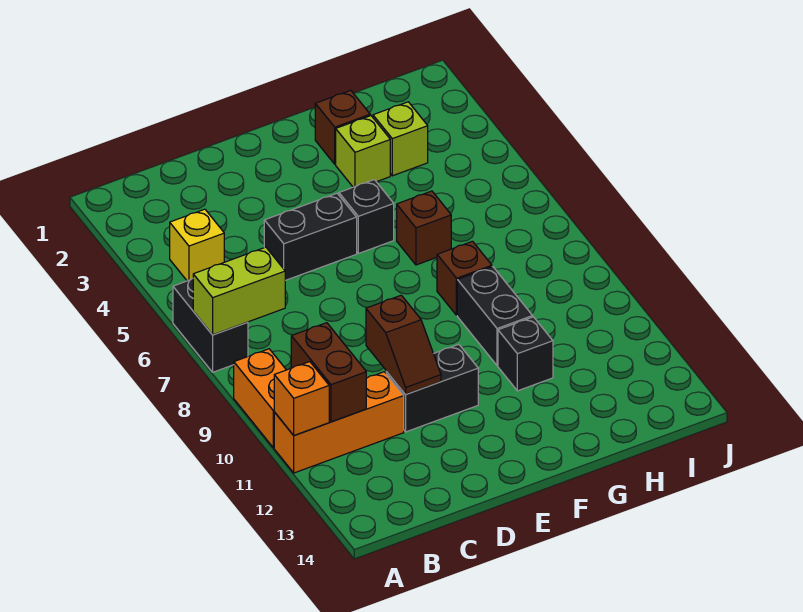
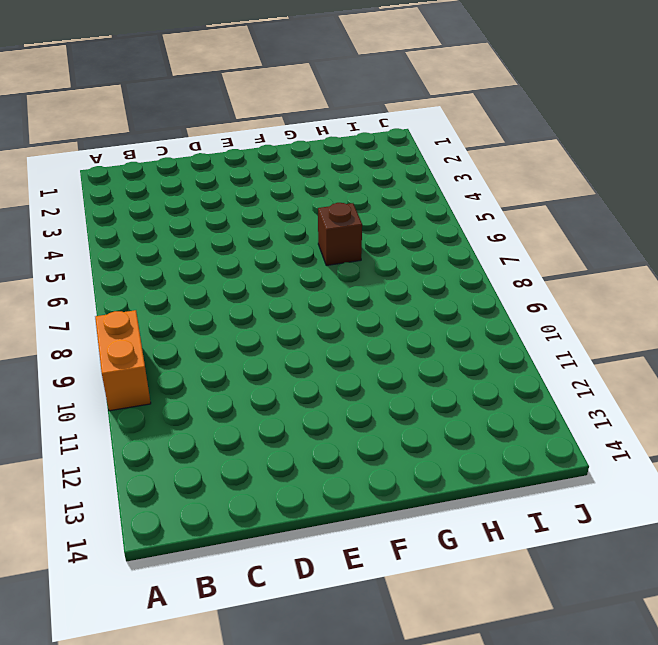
none -> black 1x2 brick [173,279,248,372]
none -> orange 1x3 brick [274,372,404,473]
none -> yellow 1x1 brick [170,209,224,281]

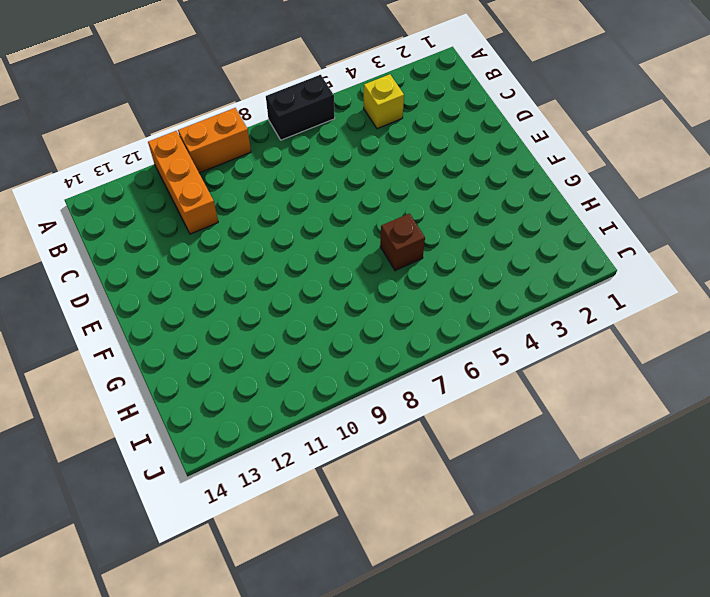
none -> black 1x2 brick [264,193,357,280]
none -> black 1x2 brick [386,344,478,432]
none -> black 1x1 brick [339,180,394,253]

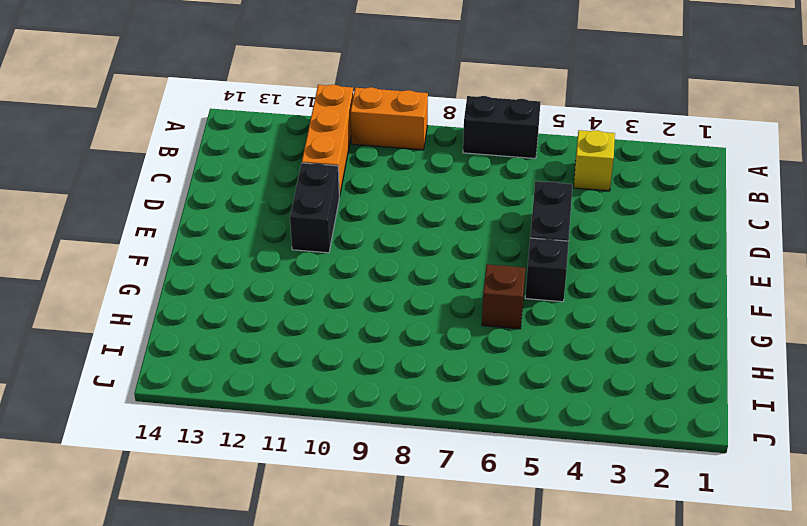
none -> brown 1x1 brick [315,90,370,164]
none -> lime 1x1 brick [336,116,390,187]
none -> brown 1x1 brick [437,241,492,315]

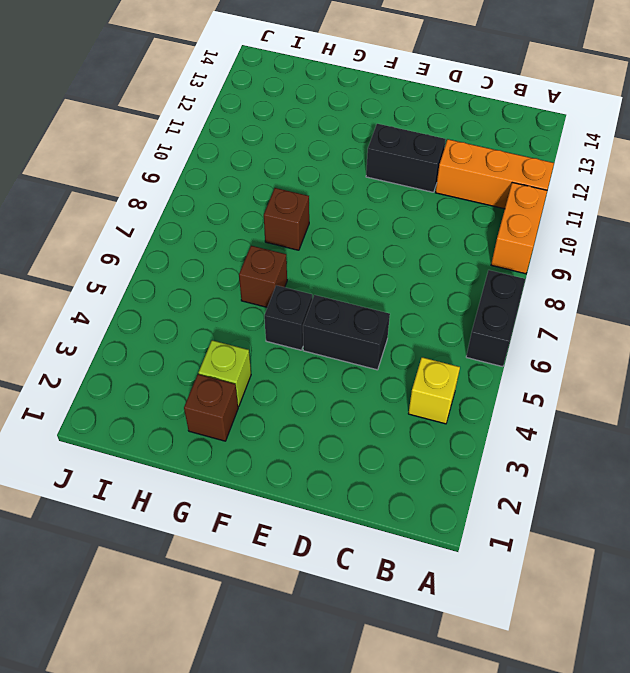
none -> black 1x2 brick [457,267,533,366]
none -> black 1x1 brick [498,317,553,391]
none -> lime 1x1 brick [373,102,428,176]

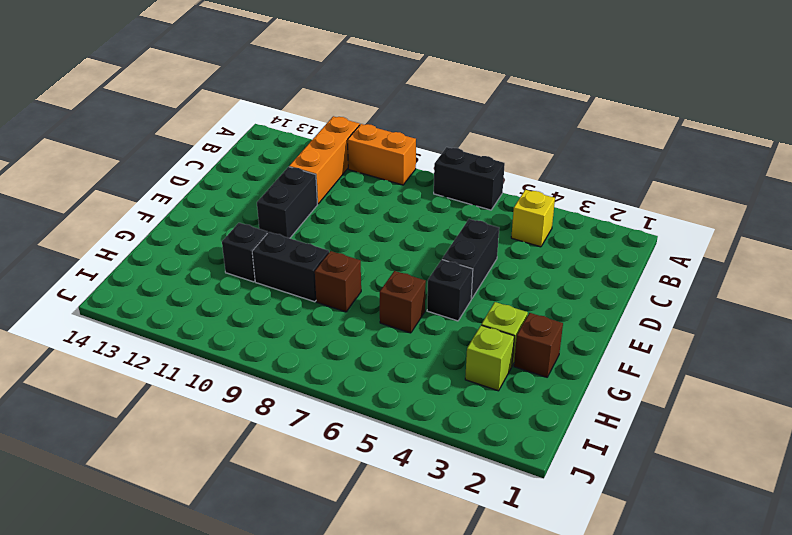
none -> lime 1x2 brick [193,247,285,335]
none -> orange 1x1 brick [274,362,329,435]
none -> brown 1x2 brick [291,323,366,422]

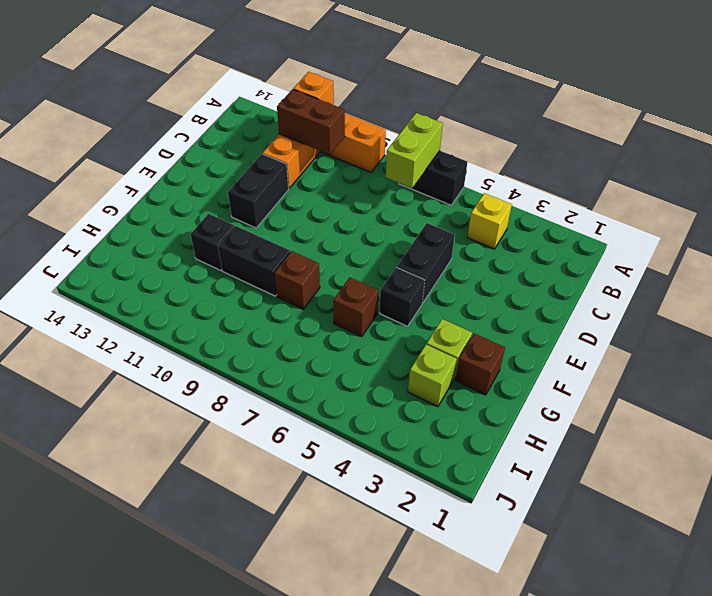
none -> brown 1x2 slope [366,295,441,394]

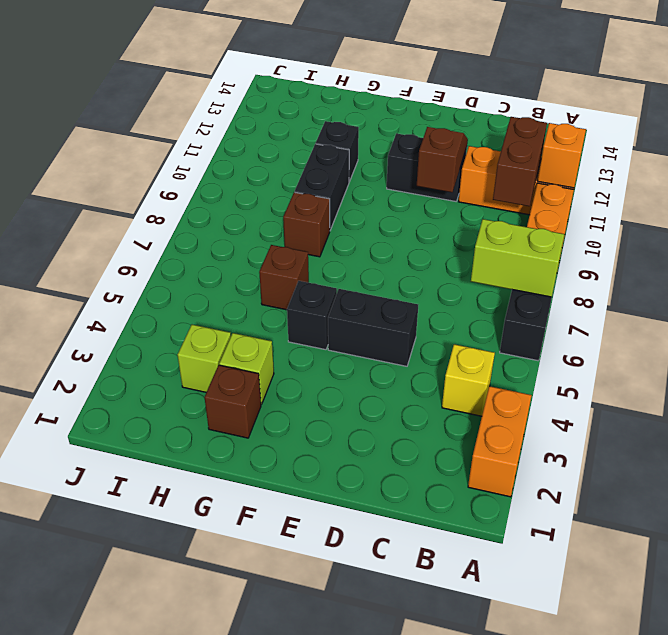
orange 1x2 brick [468,386,532,497] -> none

